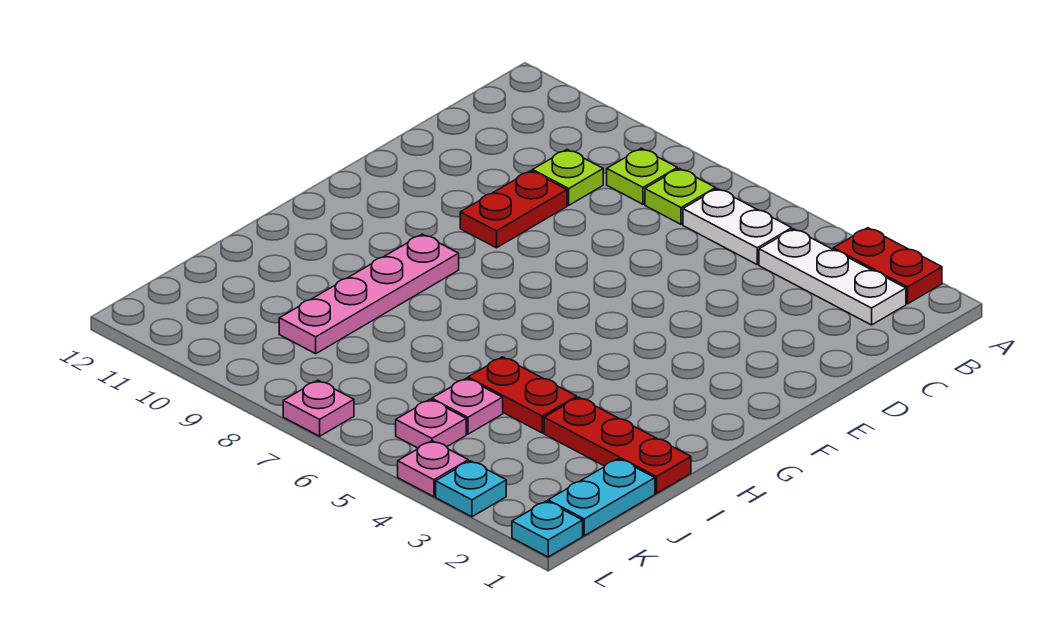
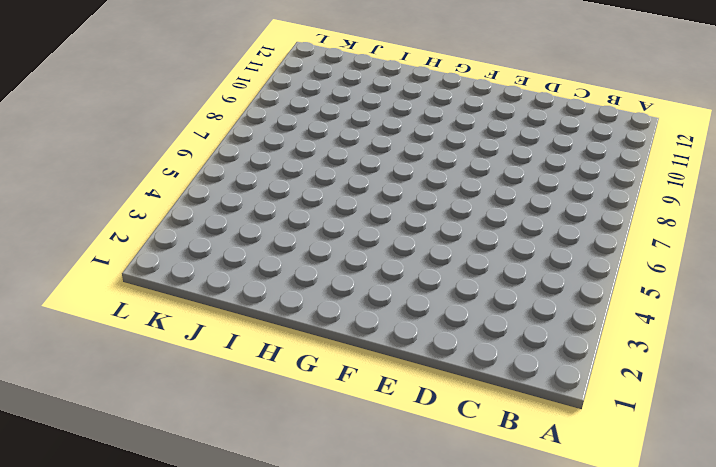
none -> red 1x2 plate [833,228,942,304]
none -> white 1x3 plate [759,229,906,325]
none -> white 1x2 plate [683,189,792,265]

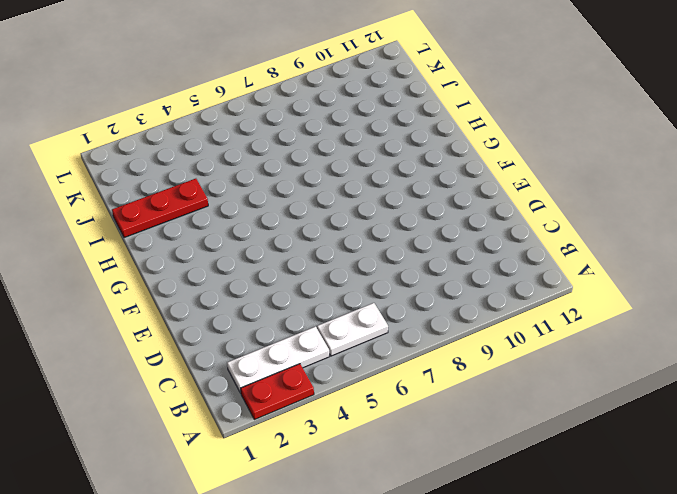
none -> lime 1x1 plate [645,168,716,224]
none -> lime 1x1 plate [607,148,677,204]
none -> lime 1x1 plate [533,150,603,205]

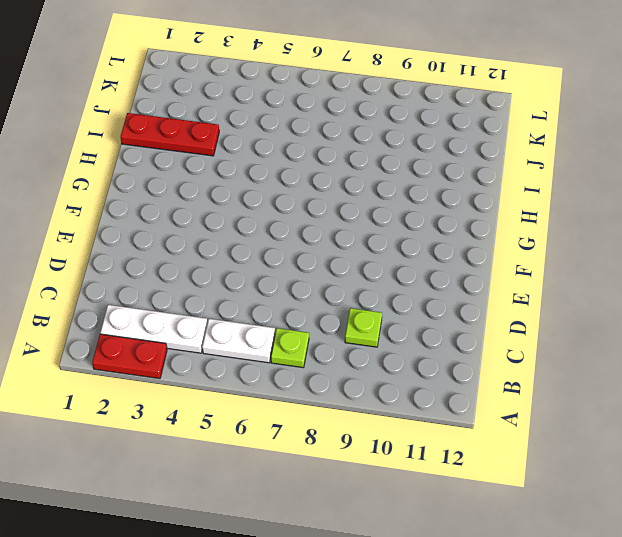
none -> lime 1x1 plate [607,148,677,204]
none -> red 1x2 plate [460,171,567,248]
none -> pink 1x4 plate [279,234,459,354]

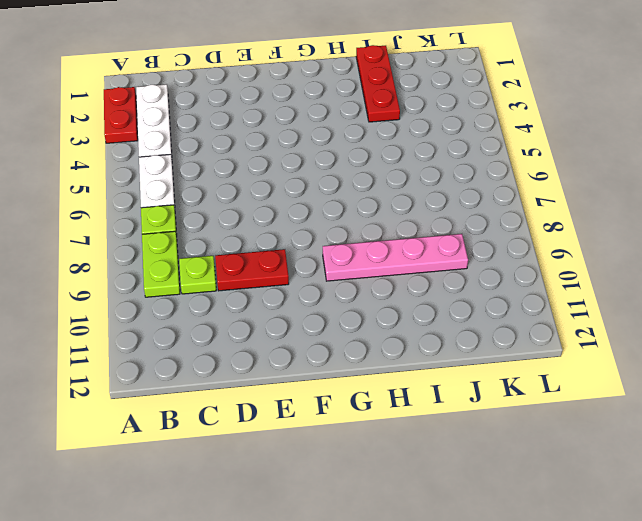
lime 1x2 plate [142,231,180,297] -> lime 1x1 plate [607,148,677,204]
none -> red 1x2 plate [468,357,577,433]
none -> cyan 1x2 plate [548,459,655,536]
none -> pink 1x1 plate [432,378,503,434]

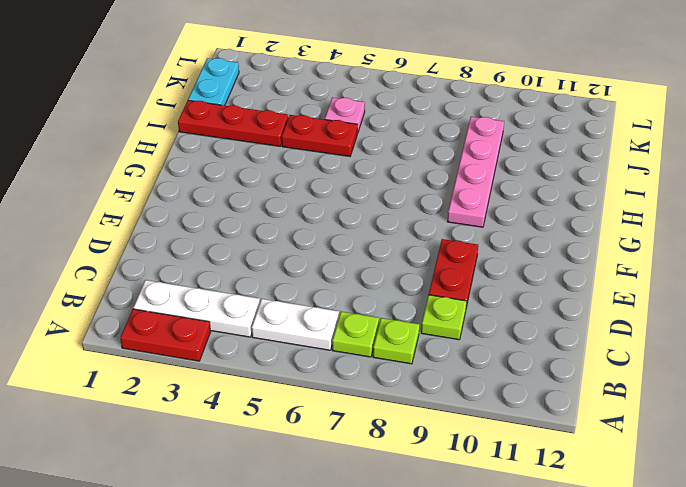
none -> pink 1x1 plate [396,399,466,448]
none -> cyan 1x1 plate [512,501,583,557]
none -> cyan 1x1 plate [436,461,506,517]

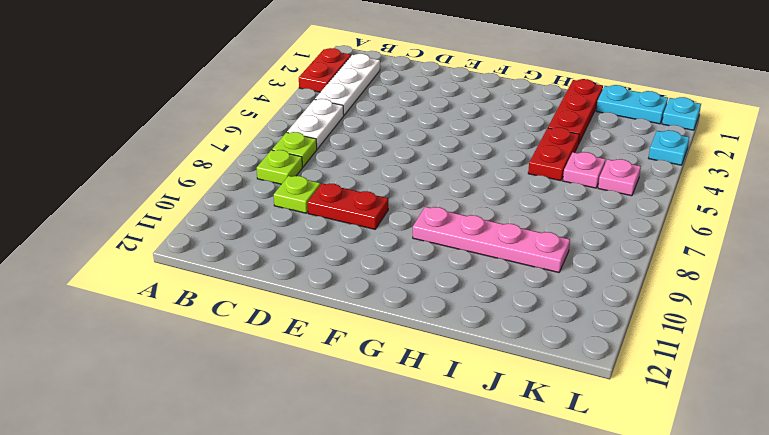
none -> pink 1x1 plate [398,441,468,497]
none -> pink 1x1 plate [283,380,354,436]

